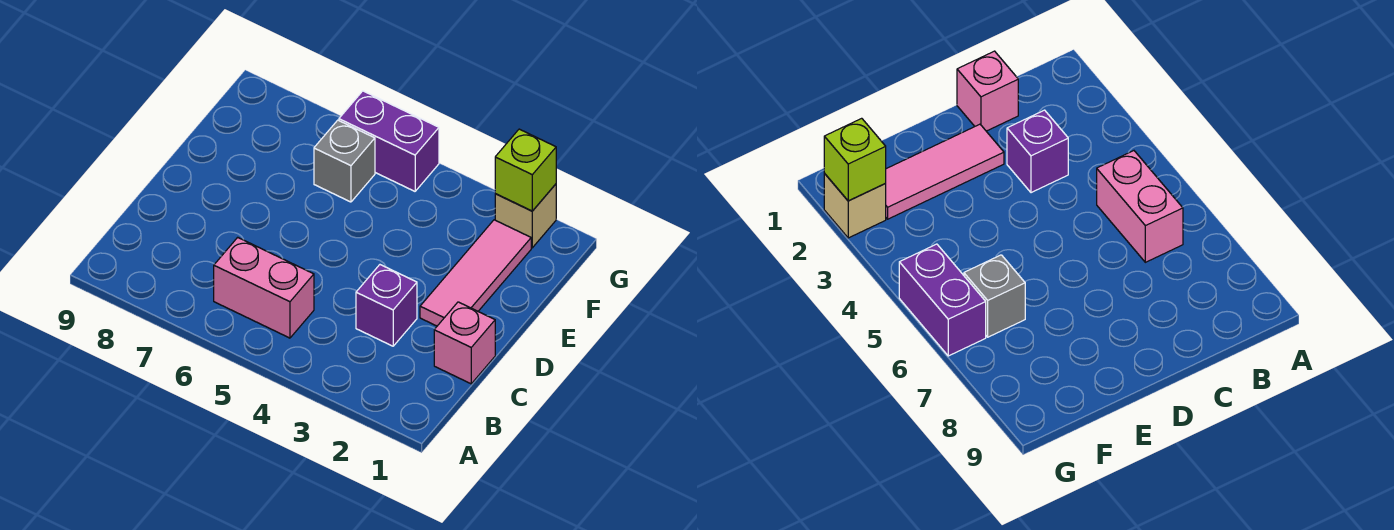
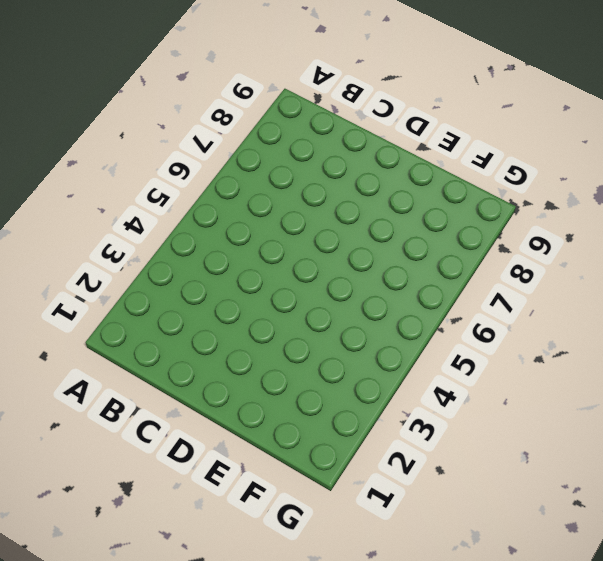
none -> pink 1x2 brick [214,237,314,338]
none -> pink 1x1 brick [434,302,495,384]

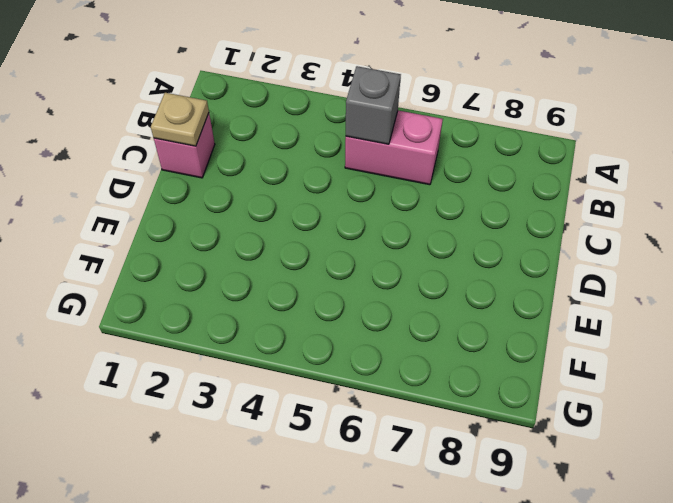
grey 1x1 brick [346,66,401,144] -> grey 1x1 brick moved to [314,120,375,202]
tan 1x1 plate [151,93,209,146] -> none
none -> purple 1x1 brick [356,265,417,346]
none -> pink 1x3 tile [420,220,531,326]

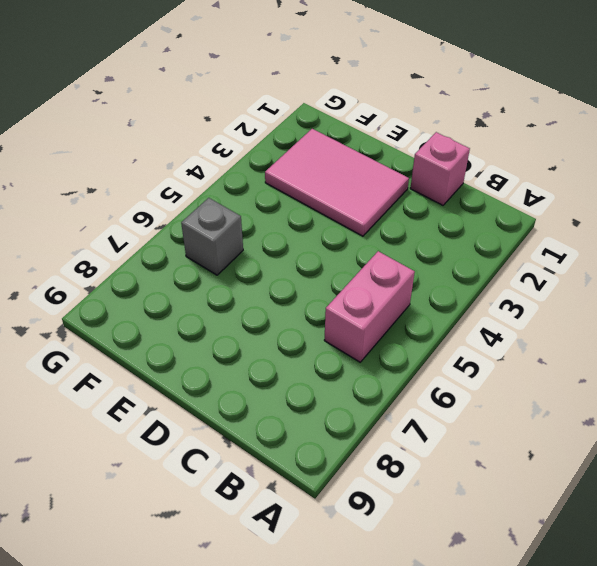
pink 2x3 tile [265,129,409,236] -> pink 1x3 tile [420,220,531,326]
none -> purple 1x1 brick [356,265,417,346]
none -> tan 1x1 brick [495,184,556,248]

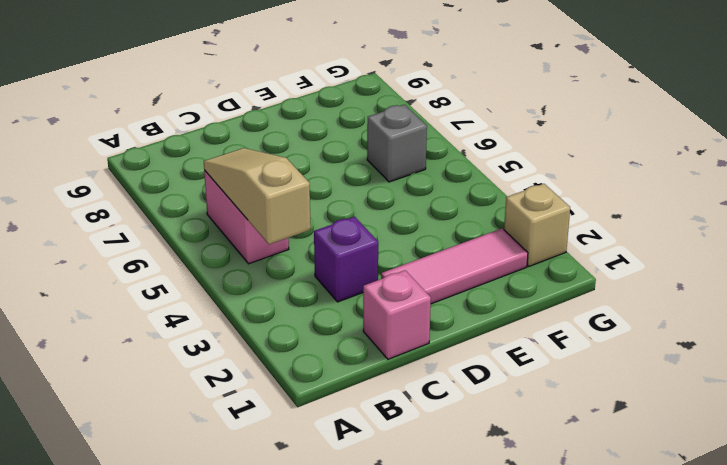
tan 1x3 slope [204,148,311,244] -> none
none -> purple 1x2 brick [339,91,439,191]
none -> lime 1x1 brick [495,129,556,211]

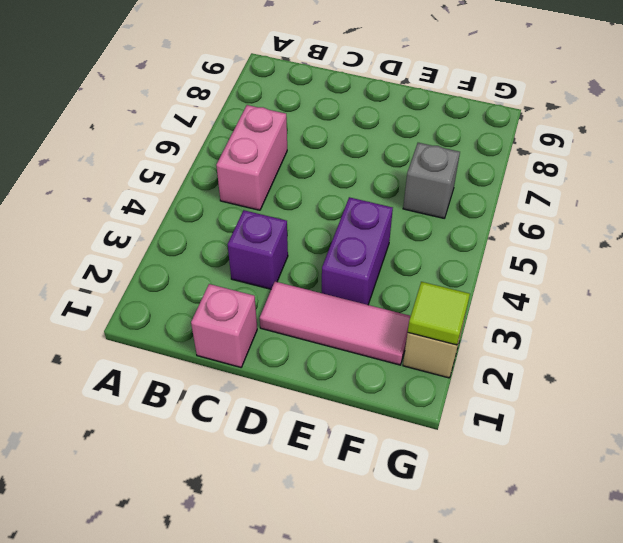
purple 1x2 brick [322,197,393,305] -> purple 1x2 brick moved to [339,91,439,191]
lime 1x1 tile [408,282,470,345] -> lime 1x1 brick [495,129,556,211]

